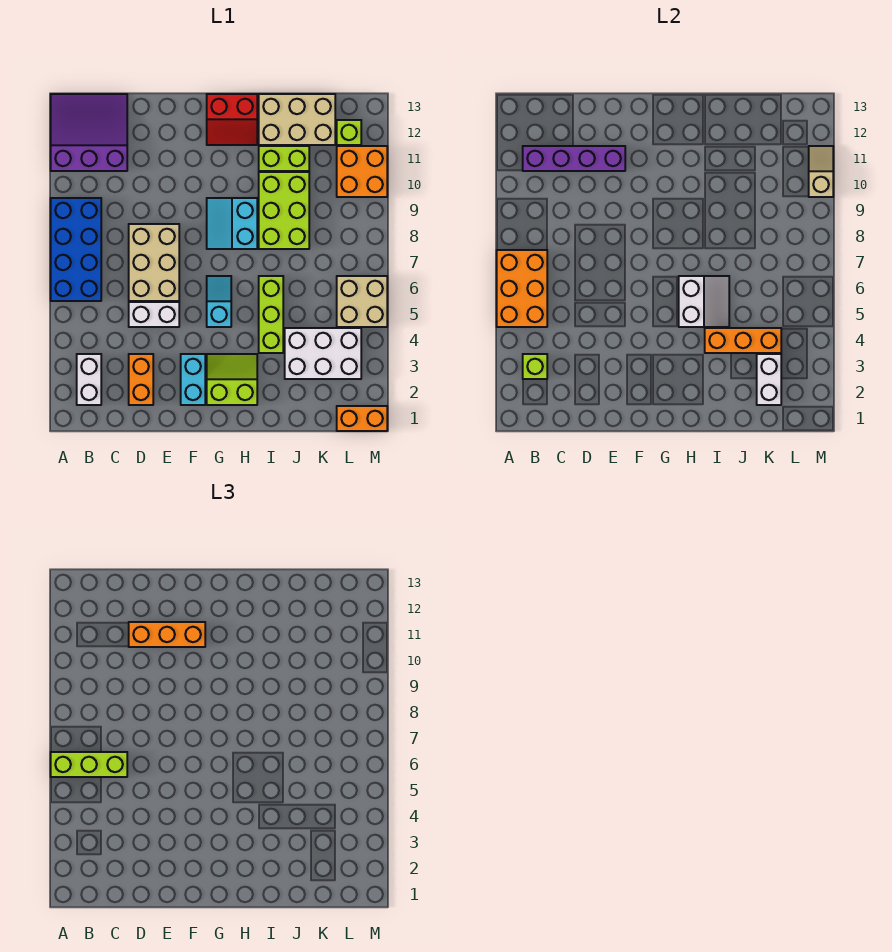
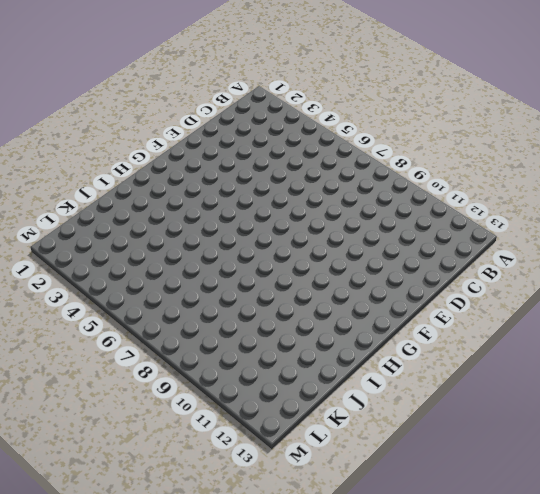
none -> blue 2x4 brick [51,198,101,301]
none -> purple 3x3 slope [51,94,127,171]
none -> white 1x2 brick [77,354,101,405]

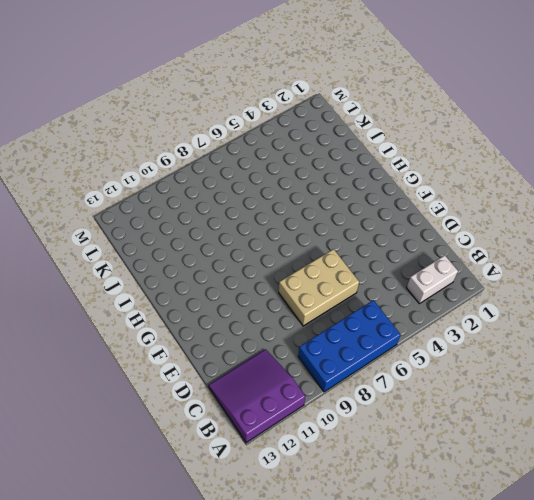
purple 3x3 slope [208,349,305,442] -> purple 3x3 slope turned to [51,94,127,171]
none -> orange 1x2 brick [129,354,153,405]
none -> white 1x2 brick [129,302,179,327]
none -> cyan 1x2 brick [181,354,205,405]

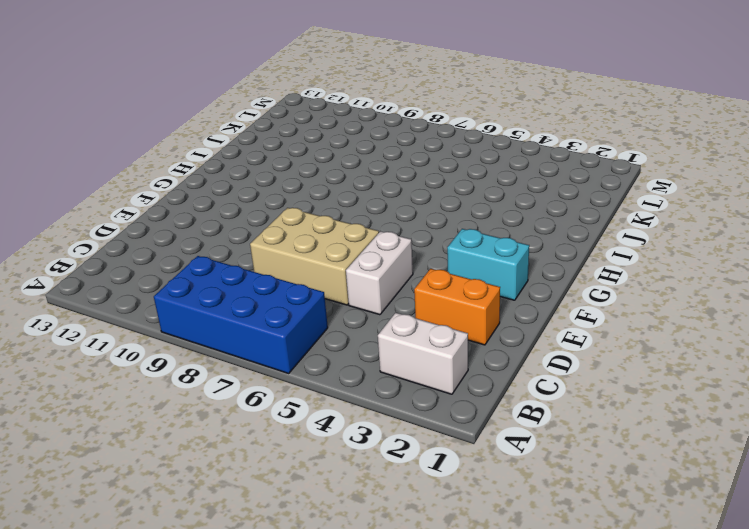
none -> purple 3x3 slope [51,94,127,171]
none -> lime 2x2 slope [207,354,257,405]
none -> cyan 1x2 slope [207,276,231,327]

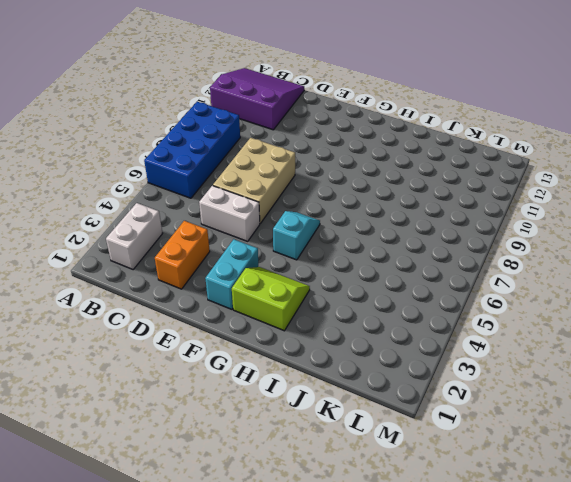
none -> cyan 2x2 slope [207,198,257,249]
none -> red 2x2 slope [207,94,257,145]
none -> lime 1x3 brick [259,276,283,353]

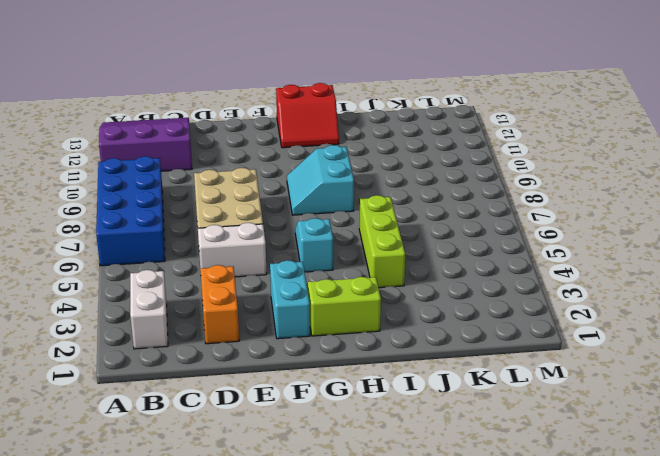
none -> lime 2x3 brick [259,172,309,249]
none -> lime 1x2 brick [259,146,309,171]
none -> tan 2x3 brick [259,94,335,145]

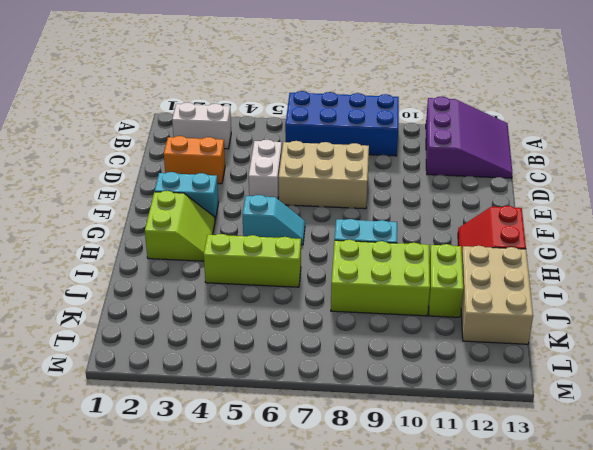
none -> white 2x3 brick [285,328,361,379]
none -> orange 1x2 brick [337,406,387,431]
none -> tan 2x2 brick [337,276,387,327]

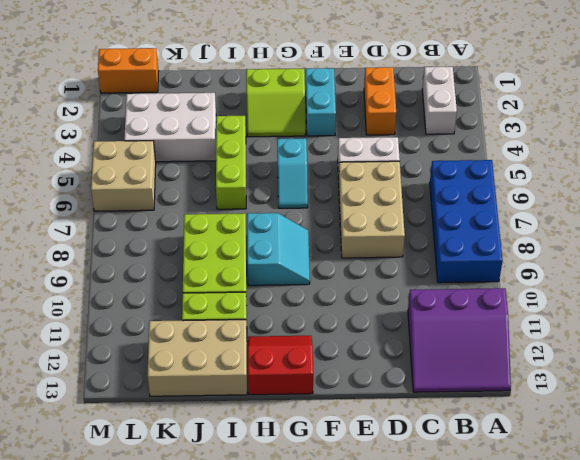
none -> orange 2x2 brick [337,146,387,197]
none -> lime 1x1 brick [337,120,361,145]
none -> orange 2x3 brick [497,250,547,327]

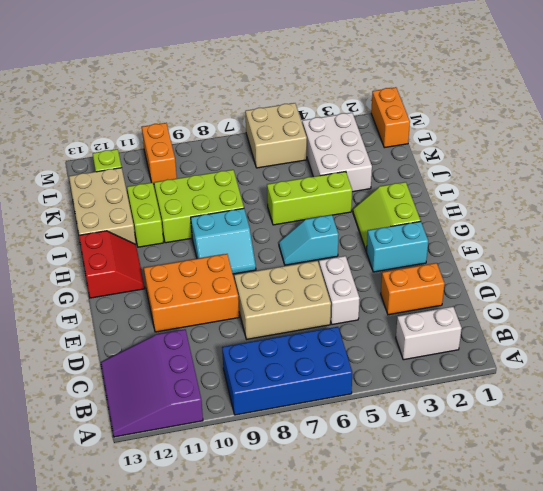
orange 2x3 brick [144,254,239,332] -> orange 2x3 brick moved to [497,250,547,327]
orange 1x2 brick [142,123,177,184] -> orange 2x2 brick [337,146,387,197]
none -> lime 1x1 brick [523,354,547,379]
none -> purple 1x4 brick [523,146,625,171]
none -> white 2x2 slope [679,276,729,327]

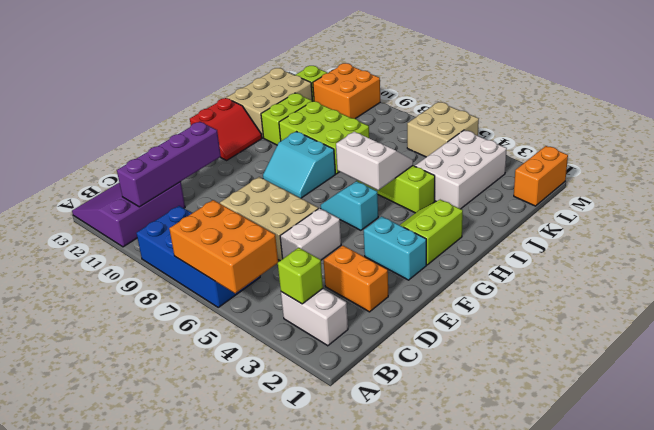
none -> orange 1x3 brick [705,328,781,353]
none -> white 1x2 brick [757,354,781,405]
none -> tan 1x2 slope [809,146,833,197]

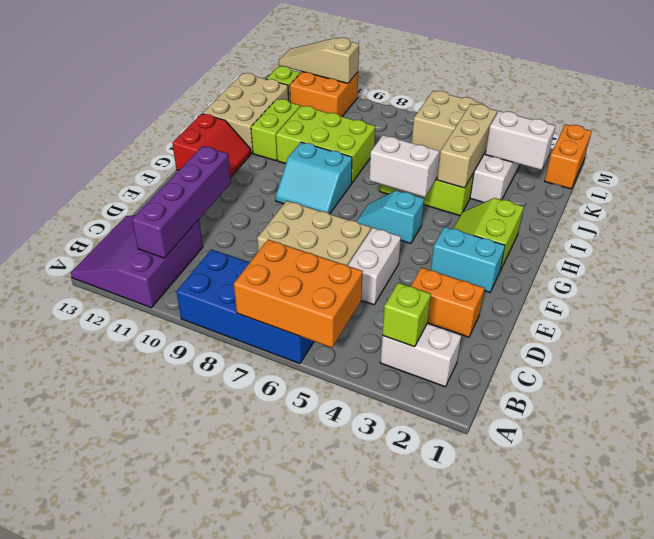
tan 1x3 brick [437,104,497,188] -> orange 1x3 brick [705,328,781,353]
tan 1x3 slope [279,37,359,83] -> tan 1x2 slope [809,146,833,197]
none -> lime 1x3 brick [51,752,127,777]
none -> orange 1x3 brick [129,622,205,647]

